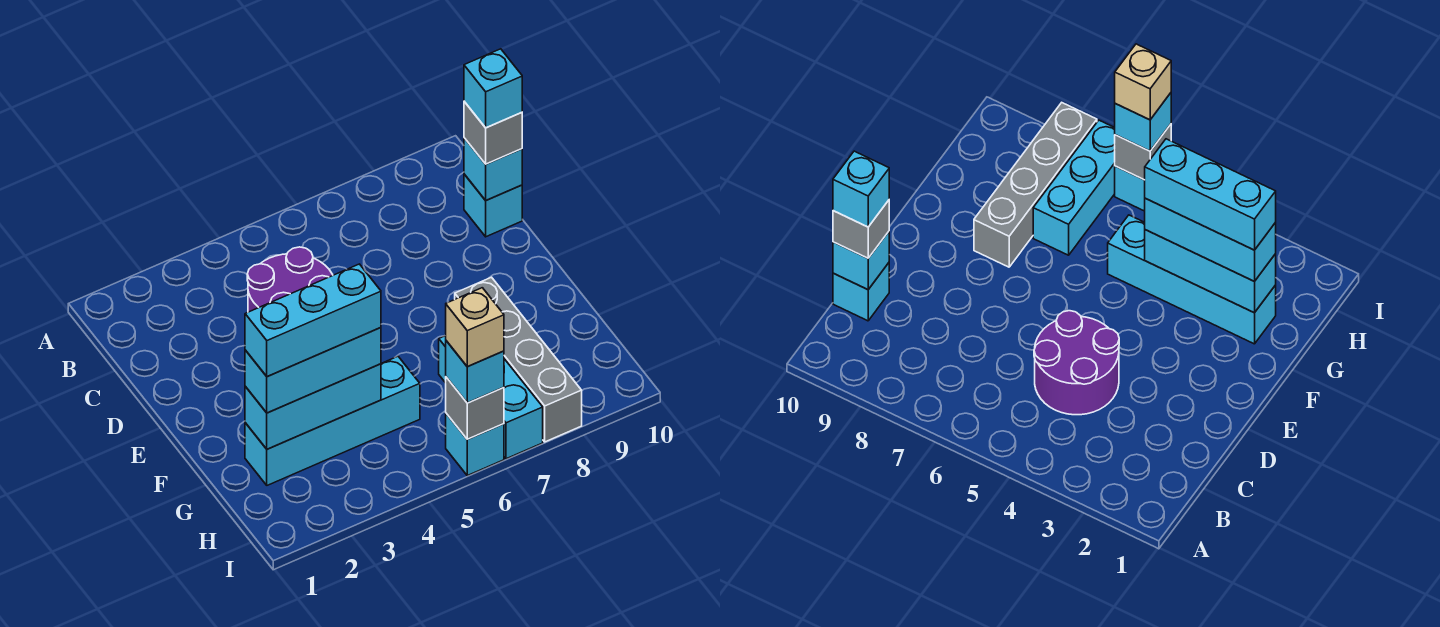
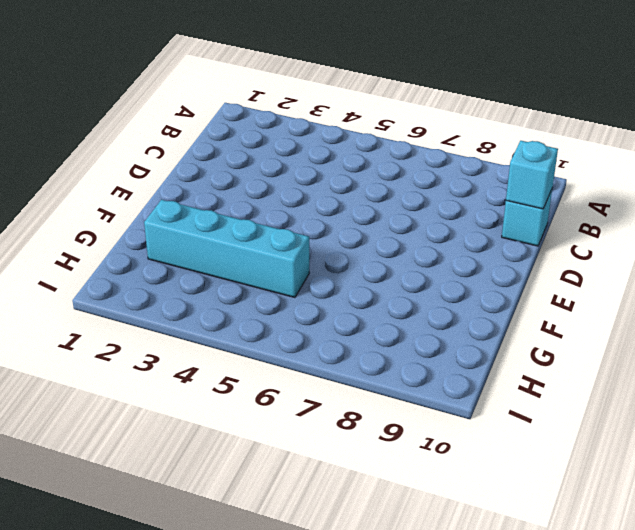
none -> purple 2x2 round brick [247,247,333,312]
none -> grey 1x4 brick [455,277,582,442]
none -> cyan 1x3 brick [439,336,543,459]

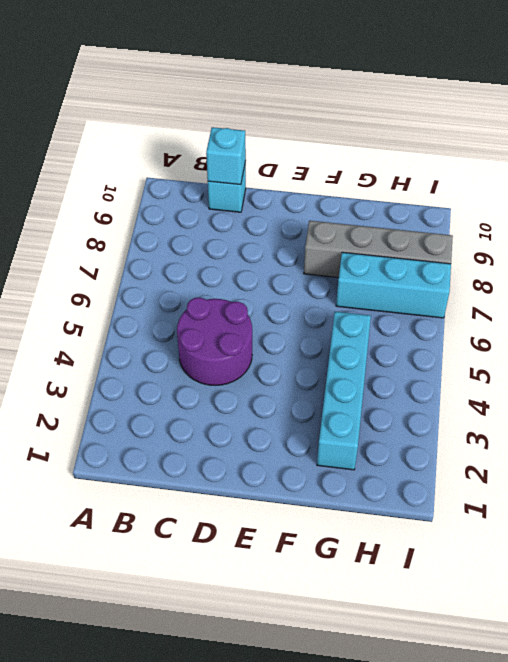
none -> cyan 1x1 brick [446,413,504,476]
none -> cyan 1x3 brick [245,364,381,449]
none -> grey 1x1 brick [446,377,504,439]

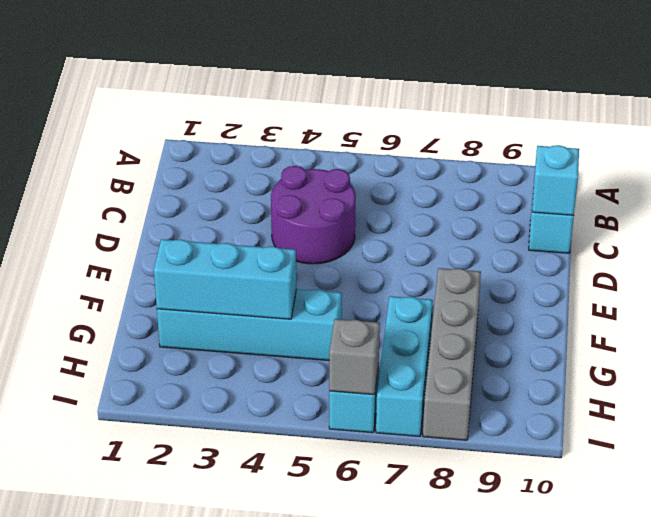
none -> grey 1x1 brick [464,102,522,164]
none -> cyan 1x3 brick [245,328,381,413]
none -> cyan 1x1 brick [446,341,504,403]

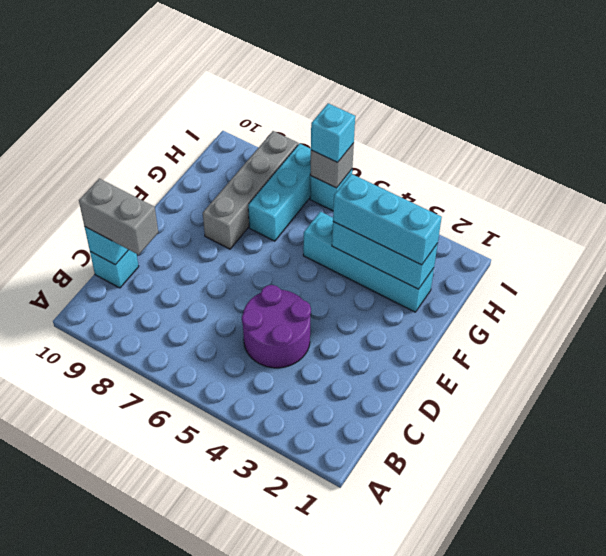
grey 1x2 brick [79,178,158,255] -> grey 1x1 brick [464,102,522,164]
none -> cyan 1x1 brick [464,49,522,128]
none -> cyan 1x3 brick [245,264,381,377]
none -> tan 1x1 brick [446,288,504,366]

